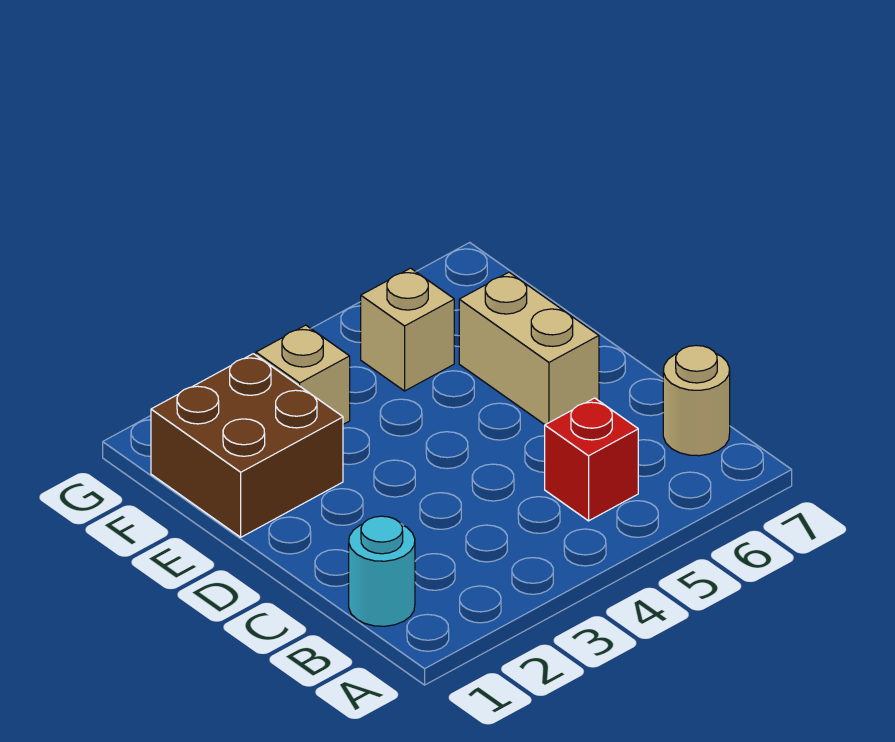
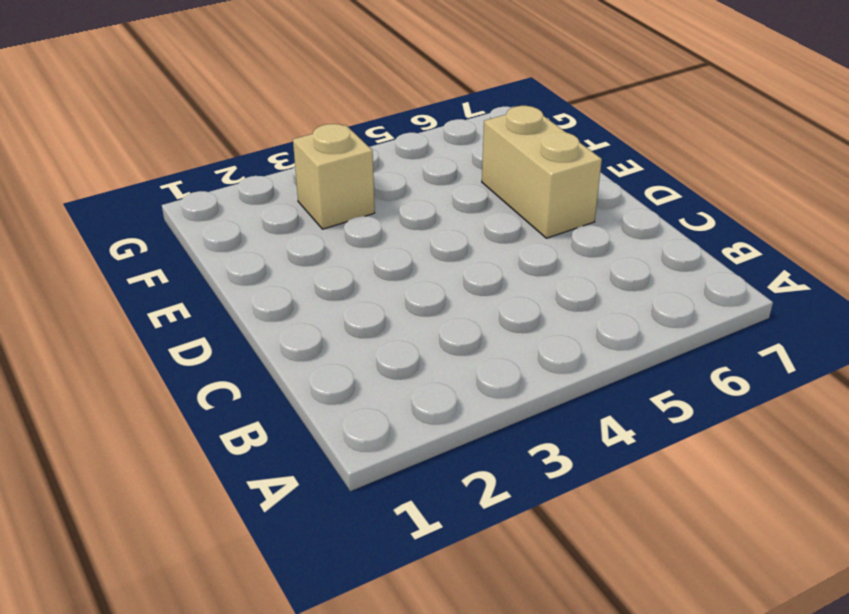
none -> cyan 1x1 round brick [349,516,415,626]
none -> red 1x1 brick [545,398,638,521]

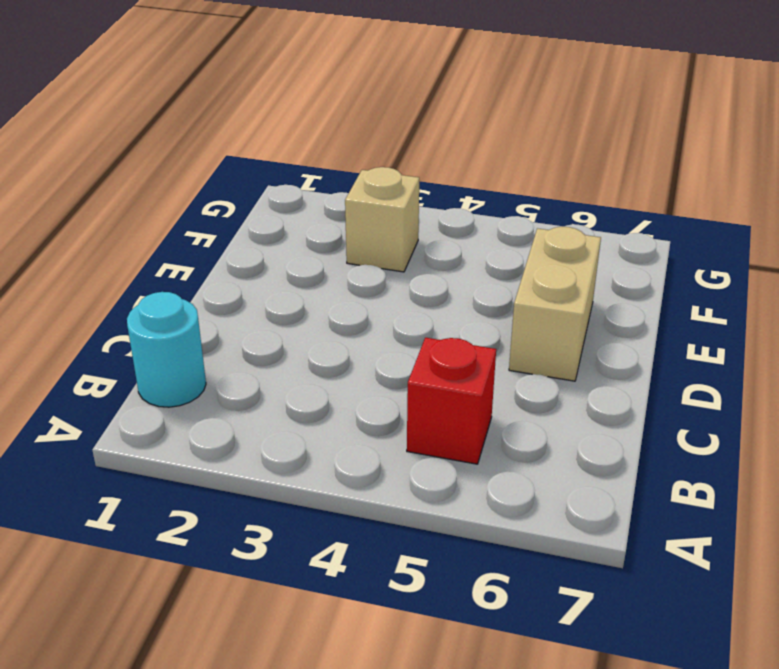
none -> tan 1x1 round brick [663,345,730,456]
none -> brown 2x2 brick [151,354,343,537]

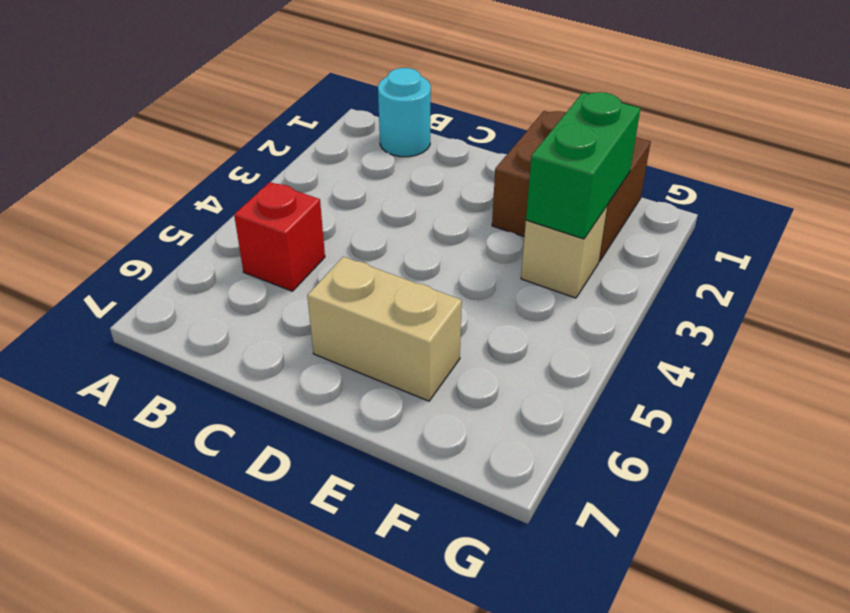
green 1x2 brick [526,92,641,239] -> none
none -> tan 1x1 round brick [663,345,730,456]
none -> tan 1x1 brick [361,268,454,391]

